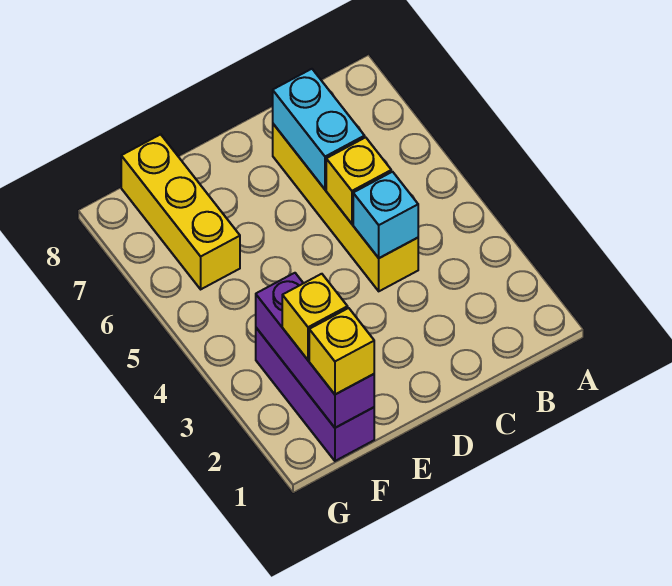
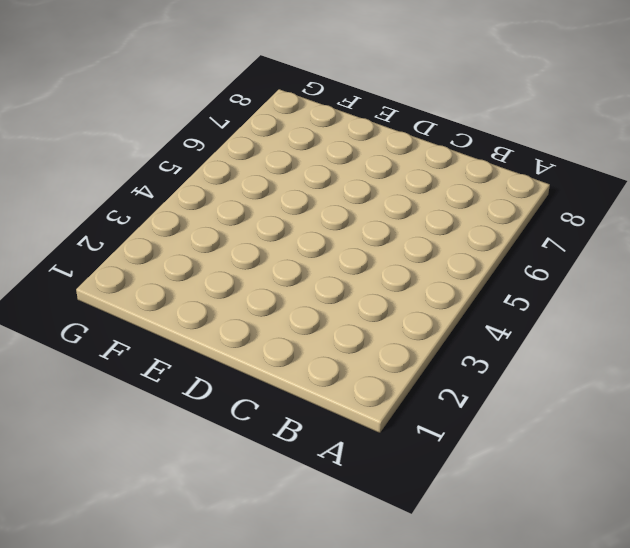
none -> yellow 1x4 brick [273,124,418,291]
none -> purple 1x3 brick [256,328,374,461]

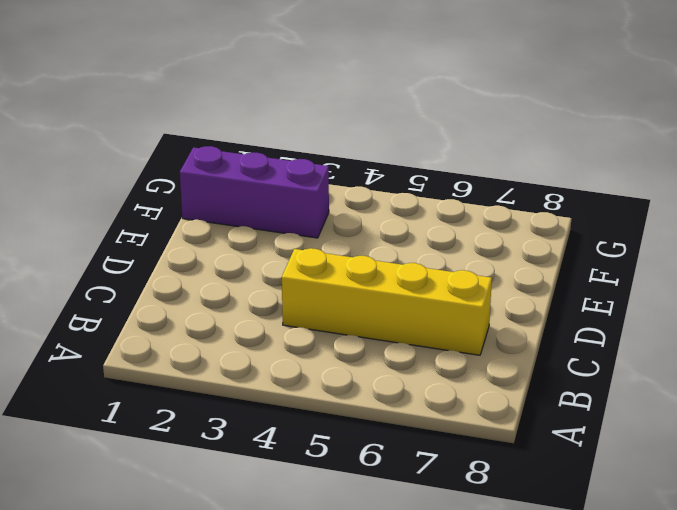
none -> yellow 1x3 brick [121,134,240,289]
none -> cyan 1x1 brick [353,172,418,258]

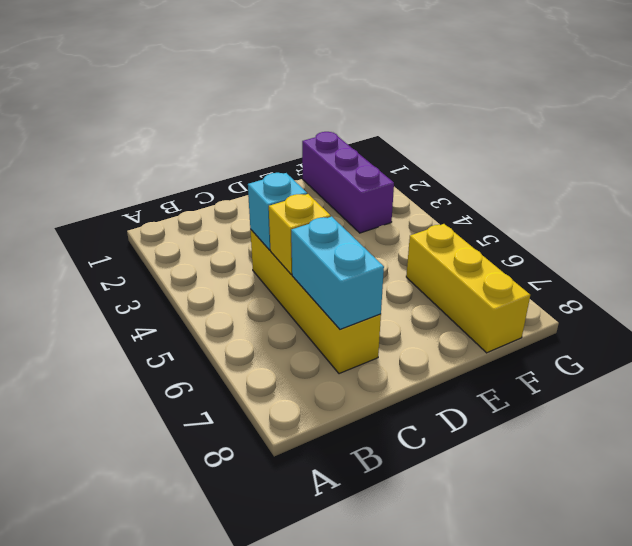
none -> purple 1x3 brick [256,273,374,428]
none -> yellow 1x1 brick [309,308,374,394]

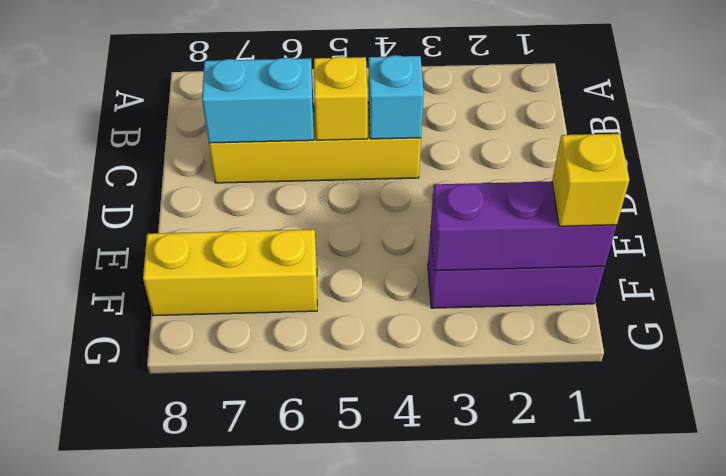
none -> yellow 1x1 brick [282,274,348,360]

